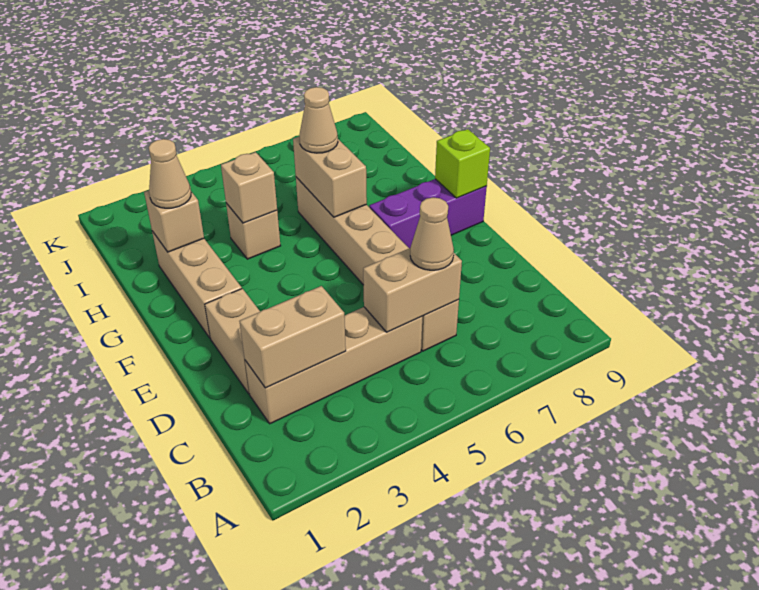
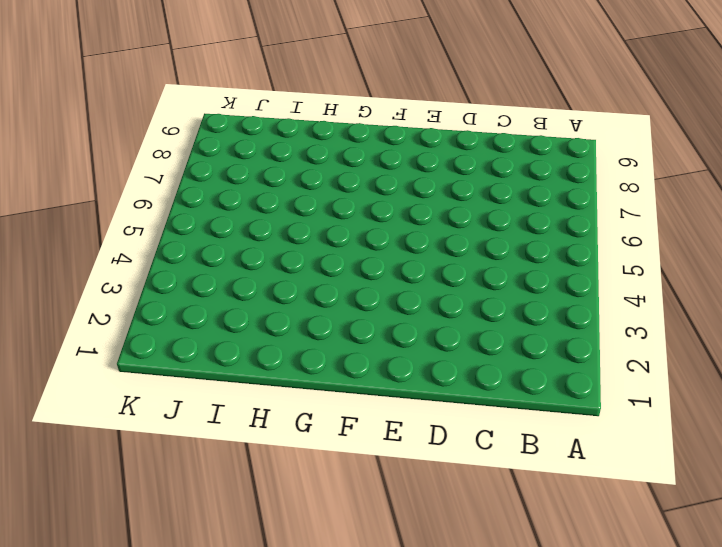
none -> tan 1x4 brick [245,307,422,424]
none -> tan 1x6 brick [296,177,459,351]
none -> tan 1x2 brick [205,289,260,394]

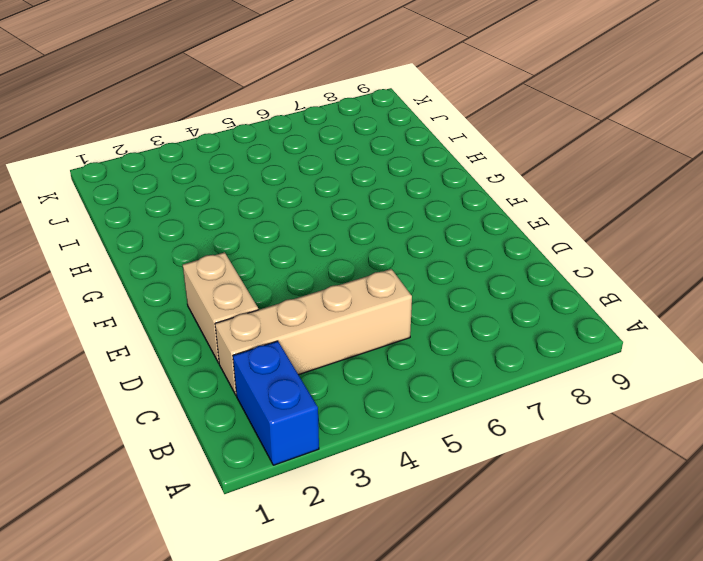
blue 1x2 brick [233,341,319,465] -> none
none -> tan 1x6 brick [296,177,459,351]
none -> tan 1x3 brick [152,231,242,338]
none -> purple 1x3 brick [369,179,487,248]

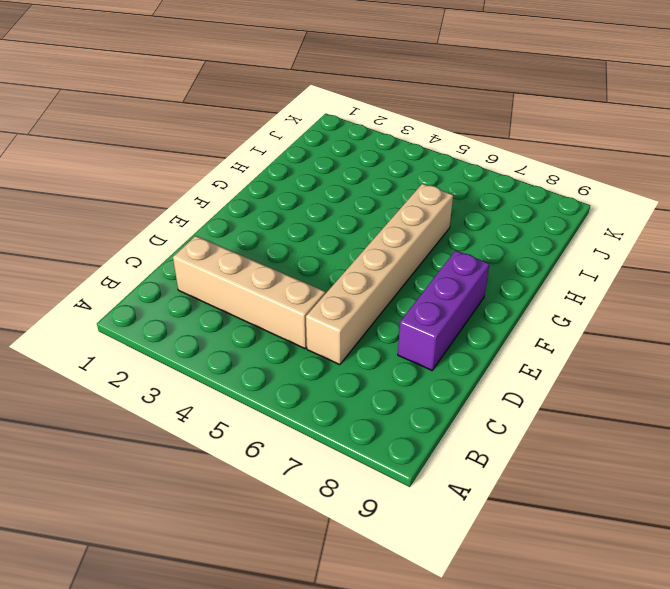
purple 1x3 brick [398,250,489,370] -> purple 1x3 brick turned to [369,179,487,248]
none -> tan 1x2 brick [205,289,260,394]
none -> tan 1x3 brick [152,231,242,338]
none -> tan 1x1 brick [226,203,280,259]

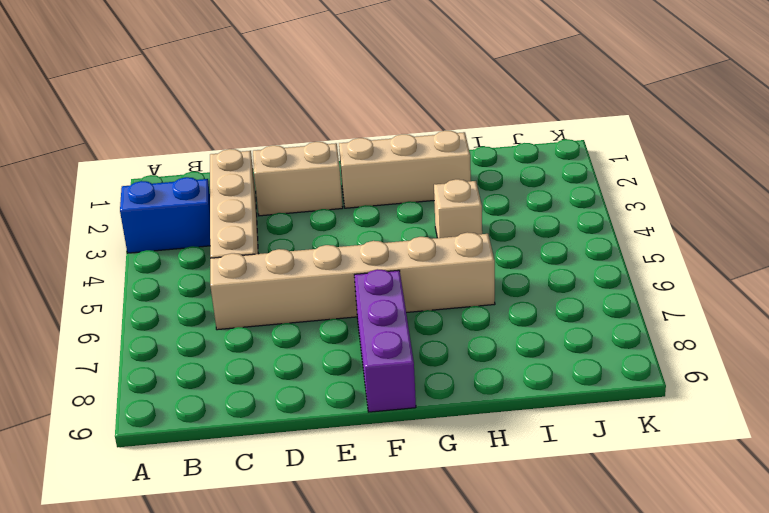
blue 1x2 brick [120,177,210,253] -> none
none -> tan 1x2 brick [239,286,346,388]
none -> tan 1x2 brick [363,248,462,332]
none -> lime 1x1 brick [435,129,490,198]

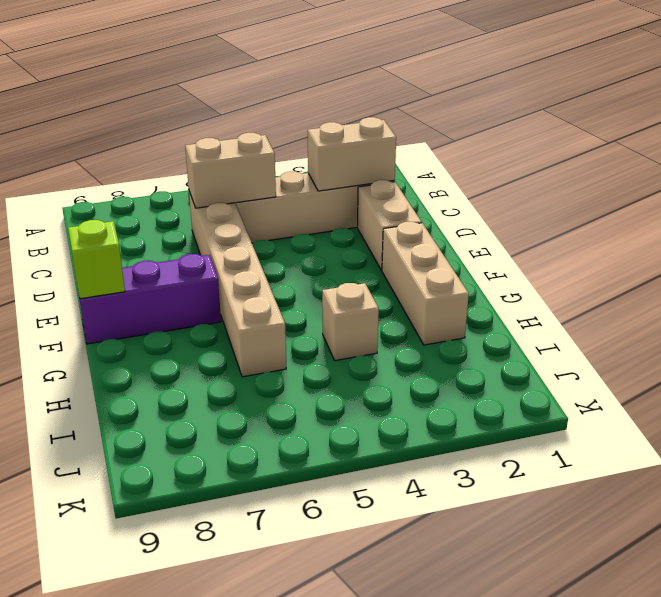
none -> tan 1x2 brick [293,136,367,217]
none -> tan 1x1 brick [144,190,204,252]
none -> tan 1x1 brick [221,152,277,223]

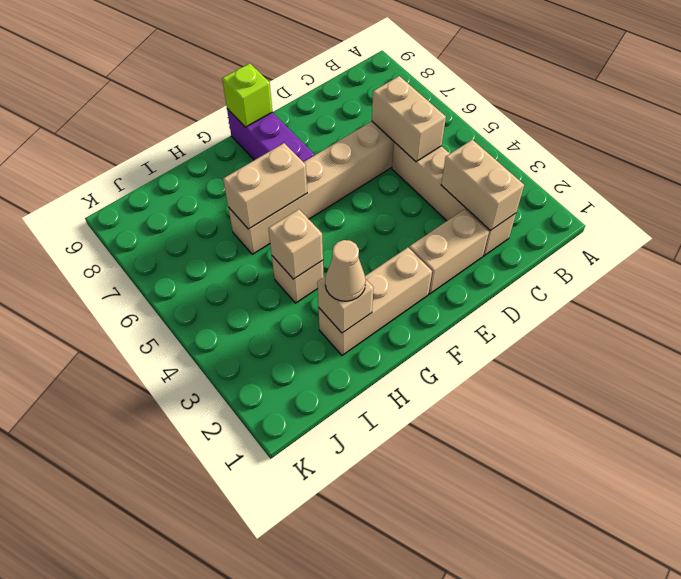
none -> tan 1x1 cone [410,197,454,270]
none -> tan 1x1 cone [300,87,338,153]

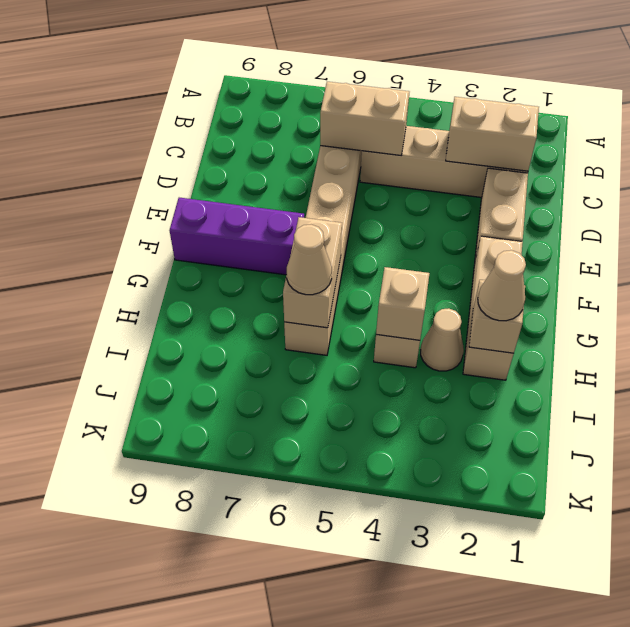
tan 1x1 cone [421,308,464,371] -> tan 1x1 cone moved to [410,197,454,270]
none -> lime 1x1 brick [435,129,490,198]

